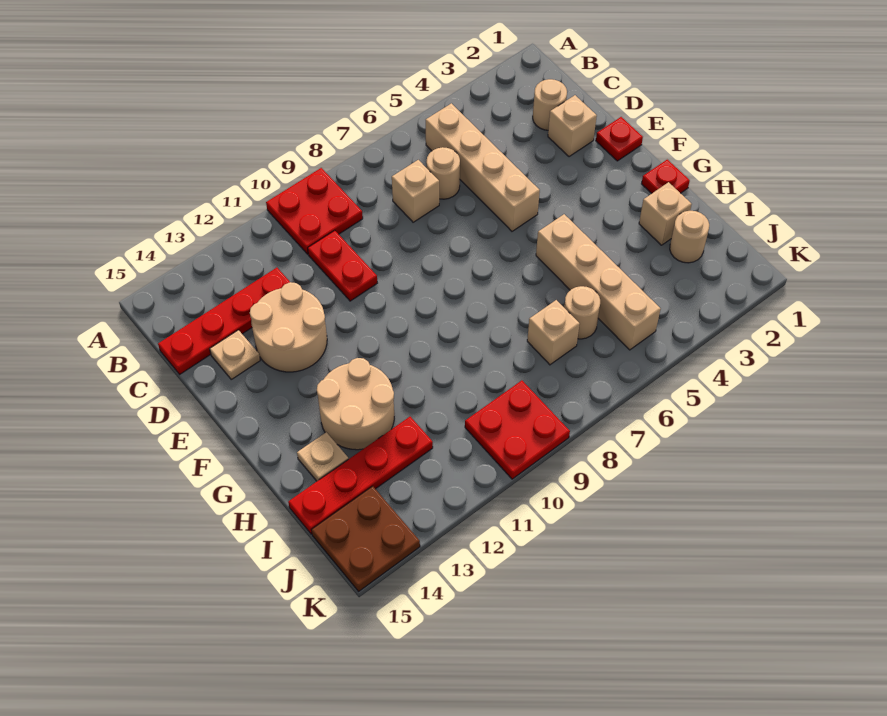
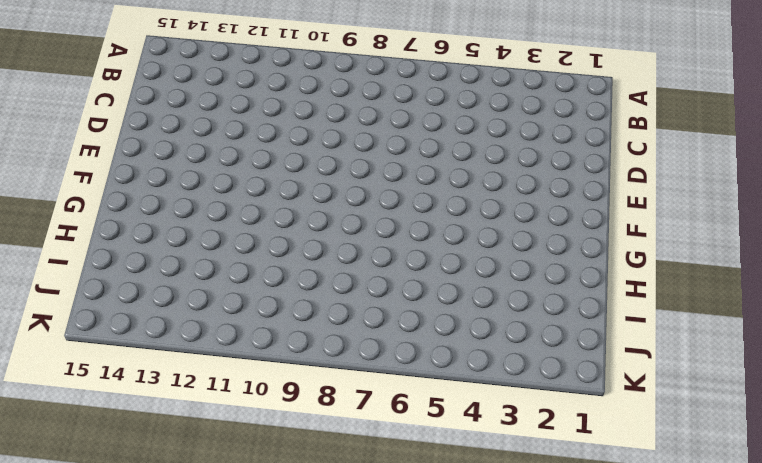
none -> red 2x2 plate [266,168,363,254]
none -> tan 1x4 brick [426,103,540,231]
none -> tan 1x1 round brick [533,79,567,130]

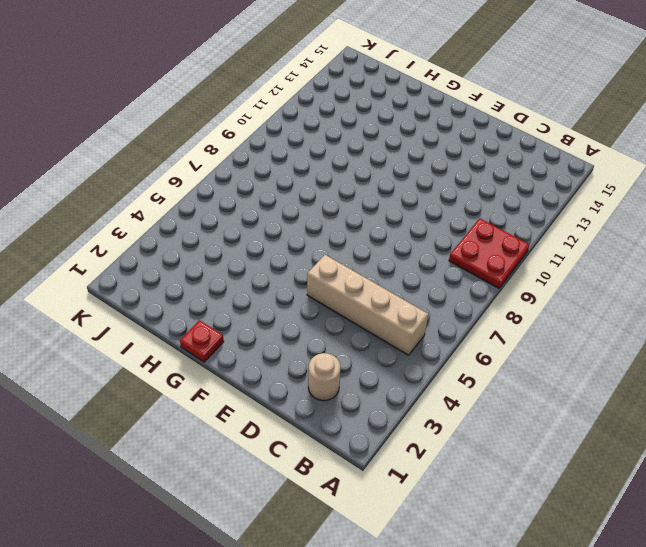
none -> tan 1x1 round brick [426,147,460,199]
none -> tan 1x1 brick [392,160,439,222]
none -> red 1x2 plate [308,230,377,301]

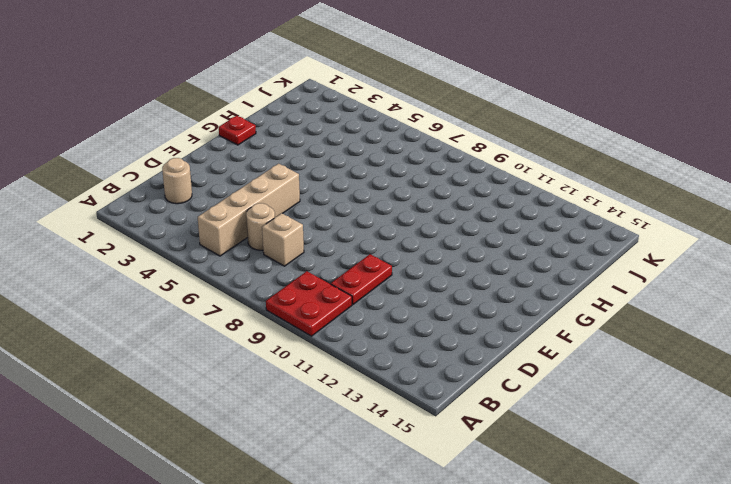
none -> red 1x4 plate [158,268,290,374]
none -> tan 1x1 brick [548,95,597,157]
none -> tan 2x2 round brick [250,282,327,372]

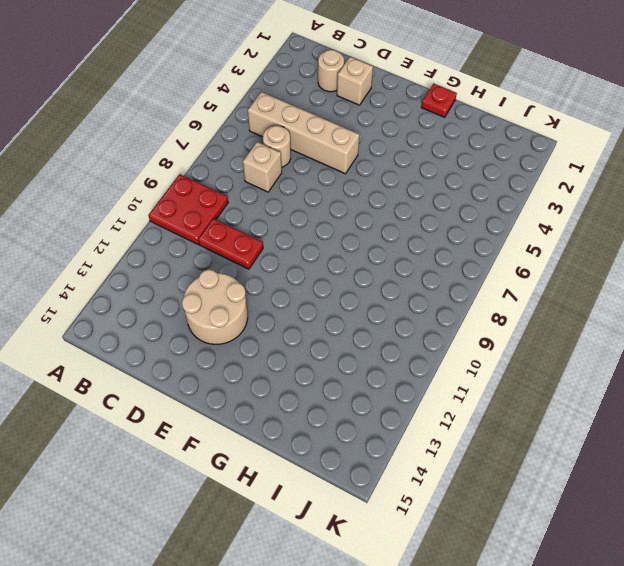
none -> red 1x4 plate [158,268,290,374]
none -> tan 1x1 plate [210,330,260,379]
none -> red 1x1 plate [596,117,643,161]

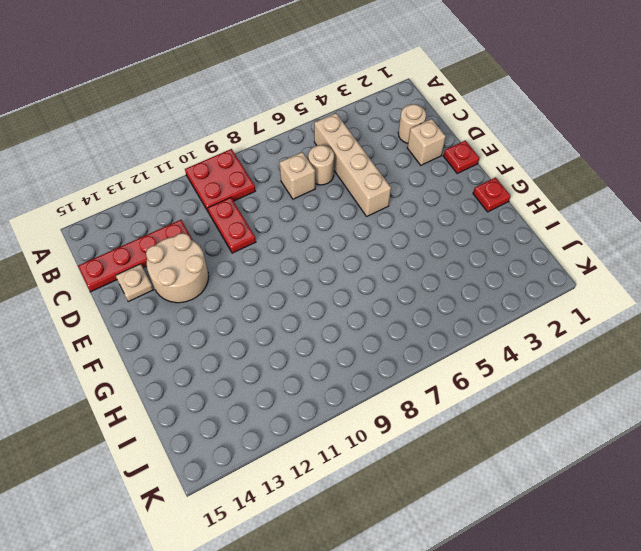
none -> tan 1x4 brick [536,214,661,350]
none -> tan 2x2 round brick [317,358,394,450]
none -> tan 1x1 brick [639,182,692,245]

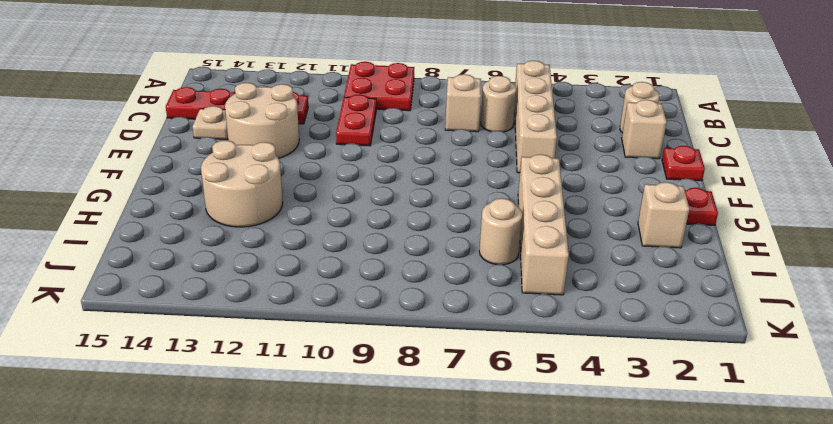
none -> tan 1x1 plate [297,432,348,481]
none -> tan 1x1 round brick [670,211,709,263]
none -> tan 1x1 brick [527,300,580,365]

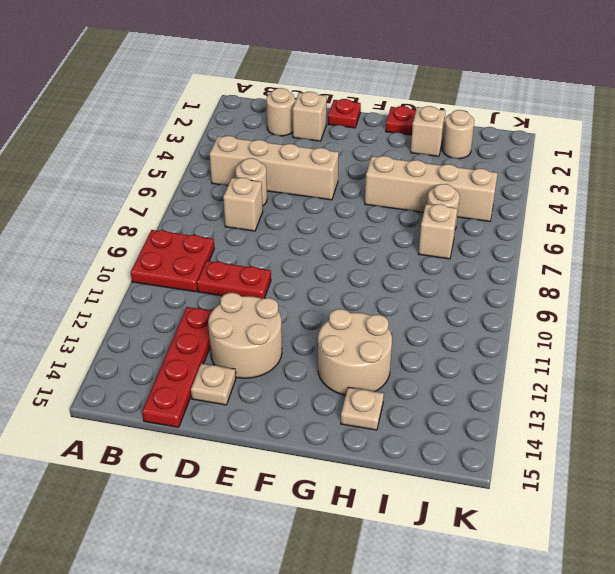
none -> red 1x4 plate [288,417,433,534]
none -> red 2x2 plate [465,381,570,479]
none -> brown 2x2 plate [312,486,420,591]

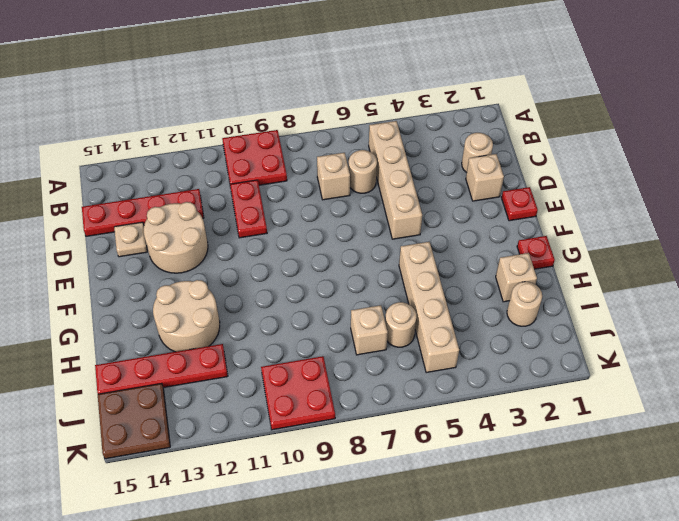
none -> tan 1x1 plate [297,432,348,481]

